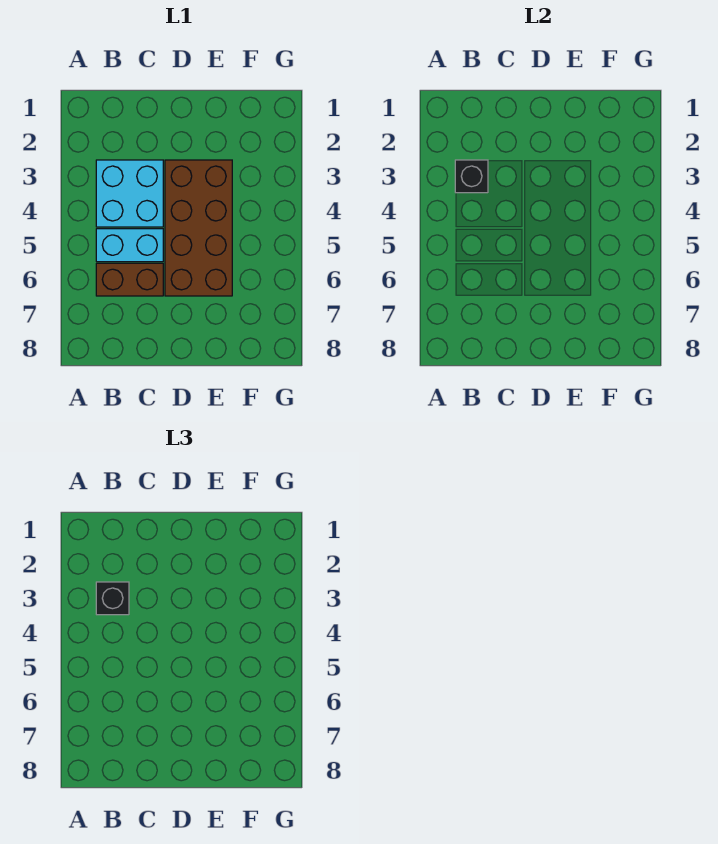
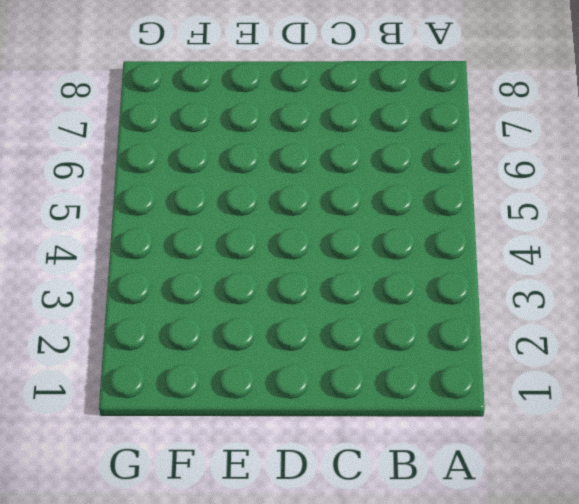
none -> cyan 2x2 brick [96,160,163,227]
none -> cyan 1x2 brick [96,229,163,262]

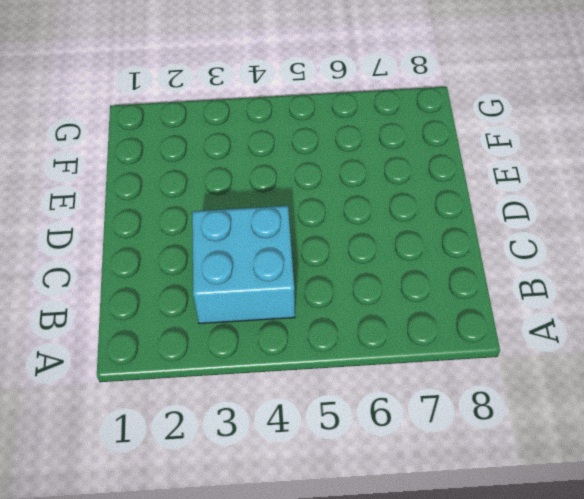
none -> cyan 1x2 brick [96,229,163,262]
none -> brown 1x2 brick [96,263,163,296]

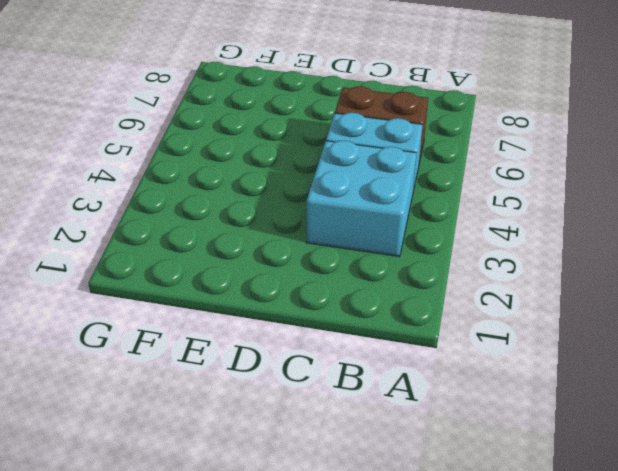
none -> brown 2x4 brick [165,160,232,296]
none -> black 1x1 brick [455,160,488,193]

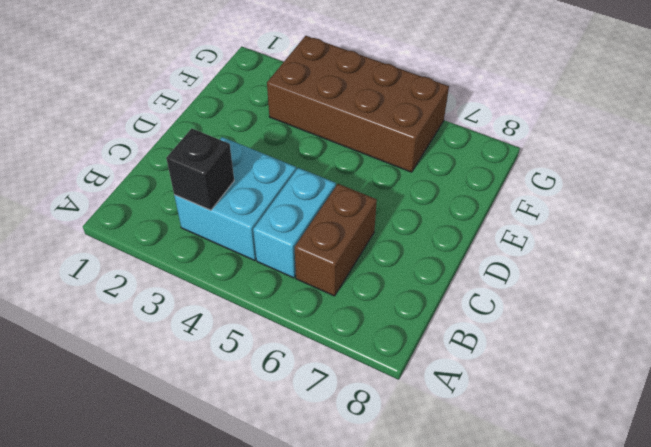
brown 2x4 brick [267,36,449,172] -> brown 2x4 brick moved to [165,160,232,296]
none -> black 1x1 brick [96,582,129,615]

